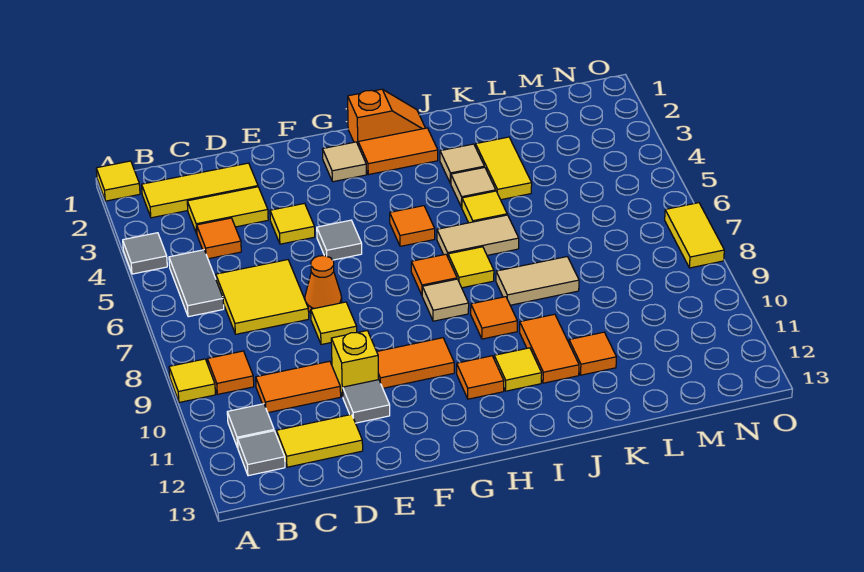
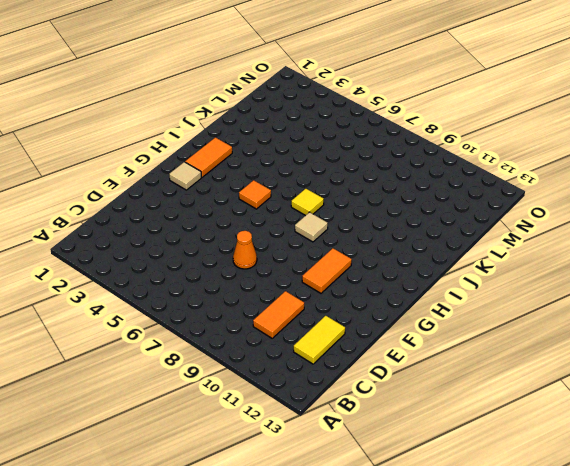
none -> yellow 1x1 tile [96,161,140,201]
none -> grey 1x1 tile [123,233,167,274]
none -> yellow 1x1 tile [169,359,215,402]
none -> yellow 1x3 tile [142,163,258,218]

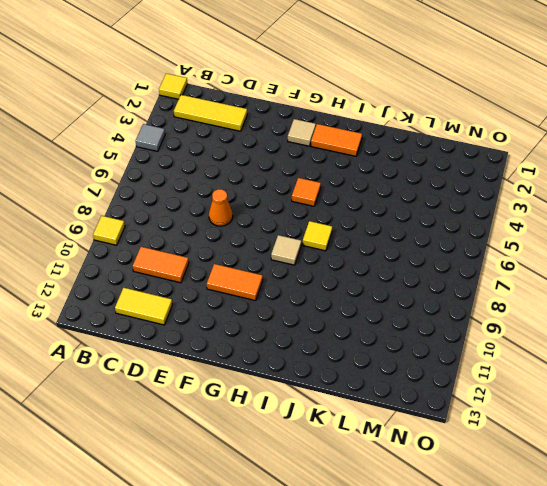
none -> grey 1x2 tile [169,250,224,317]
none -> orange 1x1 tile [207,351,254,394]
none -> grey 1x1 tile [227,404,274,448]
none -> grey 1x1 tile [238,431,285,476]

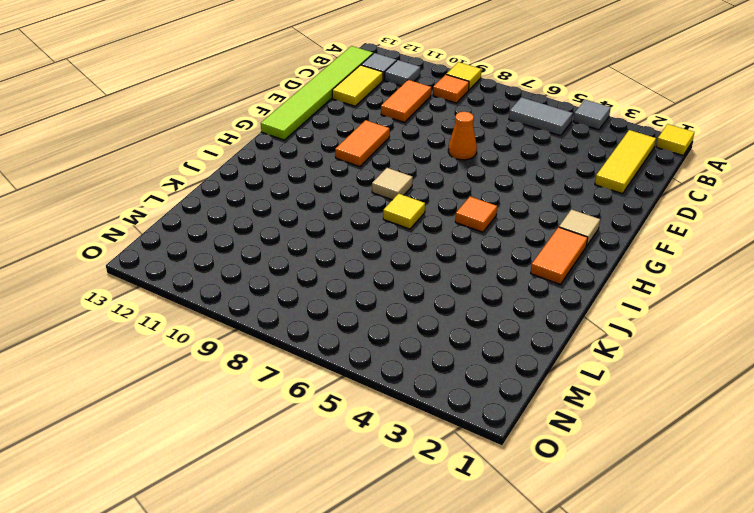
lime 1x6 tile [261,46,373,140] -> none
none -> yellow 1x2 tile [187,187,268,234]
none -> orange 1x1 tile [197,218,241,259]
none -> yellow 2x2 tile [216,260,309,334]
none -> yellow 1x1 tile [270,203,315,244]

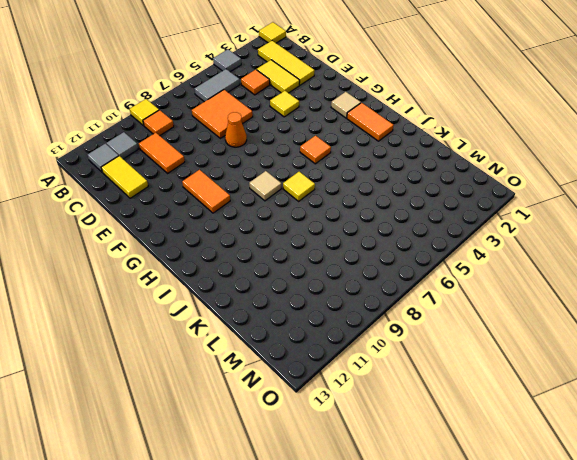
orange 2x2 tile [192,90,253,138] -> yellow 2x2 tile [216,260,309,334]
none -> yellow 1x1 tile [311,302,357,345]
none -> yellow 1x1 brick [331,331,379,397]
none -> grey 1x1 tile [343,380,390,423]
none -> grey 1x1 tile [317,220,362,260]

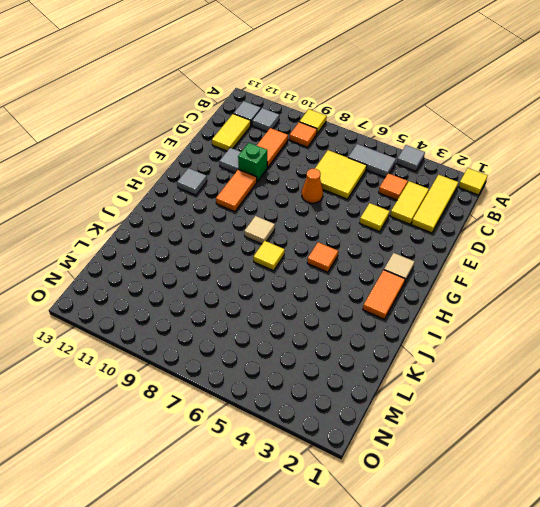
green 1x1 brick [238,143,267,182] -> yellow 1x1 brick [331,331,379,397]
grey 1x1 tile [177,168,207,195] -> grey 1x1 tile moved to [317,220,362,260]
none -> yellow 1x1 tile [311,302,357,345]
none -> orange 1x2 slope [348,89,425,144]
none -> orange 1x1 tile [411,254,457,295]
none -> orange 1x1 tile [457,356,504,399]

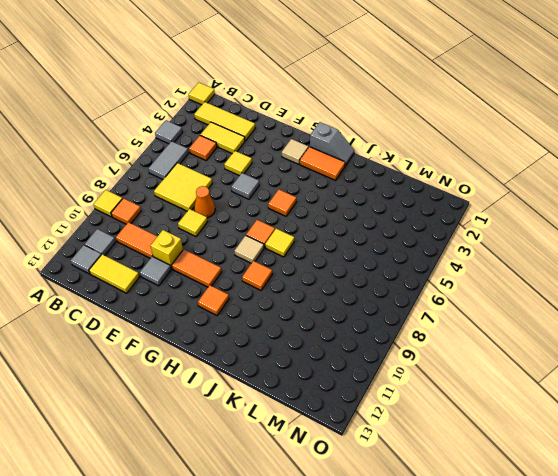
grey 1x2 slope [310,122,354,166] -> orange 1x2 slope [348,89,425,144]
none -> tan 1x2 tile [437,215,519,256]
none -> yellow 1x1 tile [494,348,542,391]
none -> tan 1x1 tile [440,144,484,184]
none -> tan 1x1 tile [451,167,496,207]

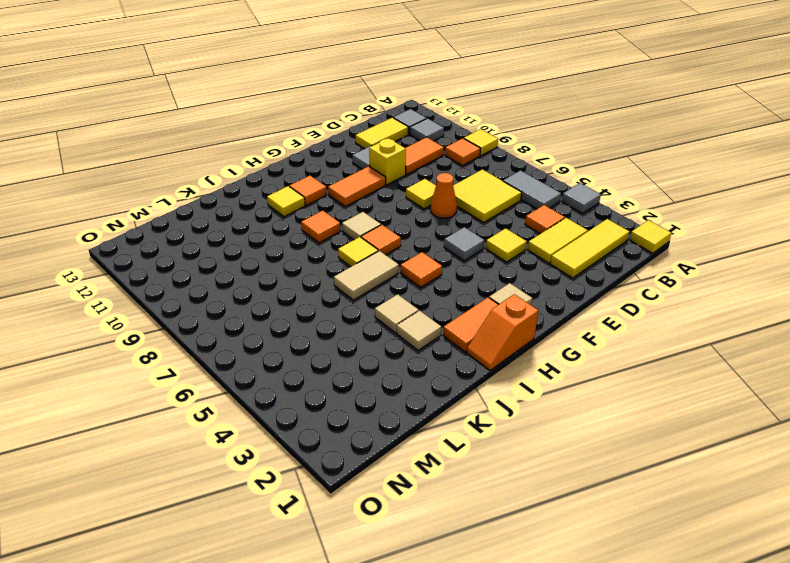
none -> yellow 1x1 tile [462,191,507,223]
none -> tan 1x2 tile [496,257,579,305]
none -> orange 1x2 tile [520,314,579,383]
none -> yellow 1x2 tile [476,137,532,200]

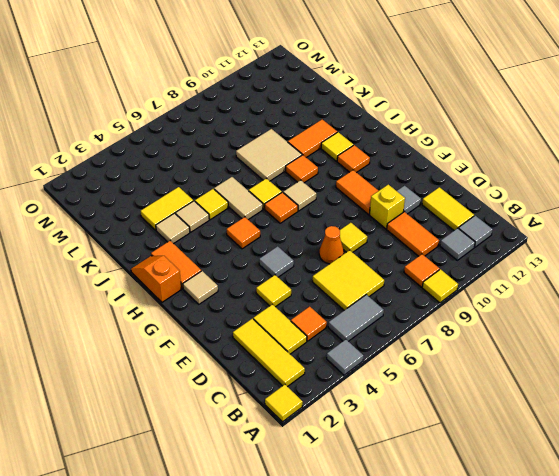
tan 2x2 tile [236,129,302,181] -> tan 1x2 tile [496,257,579,305]
none -> orange 1x1 tile [569,332,616,375]
none -> yellow 1x2 tile [665,203,724,268]

